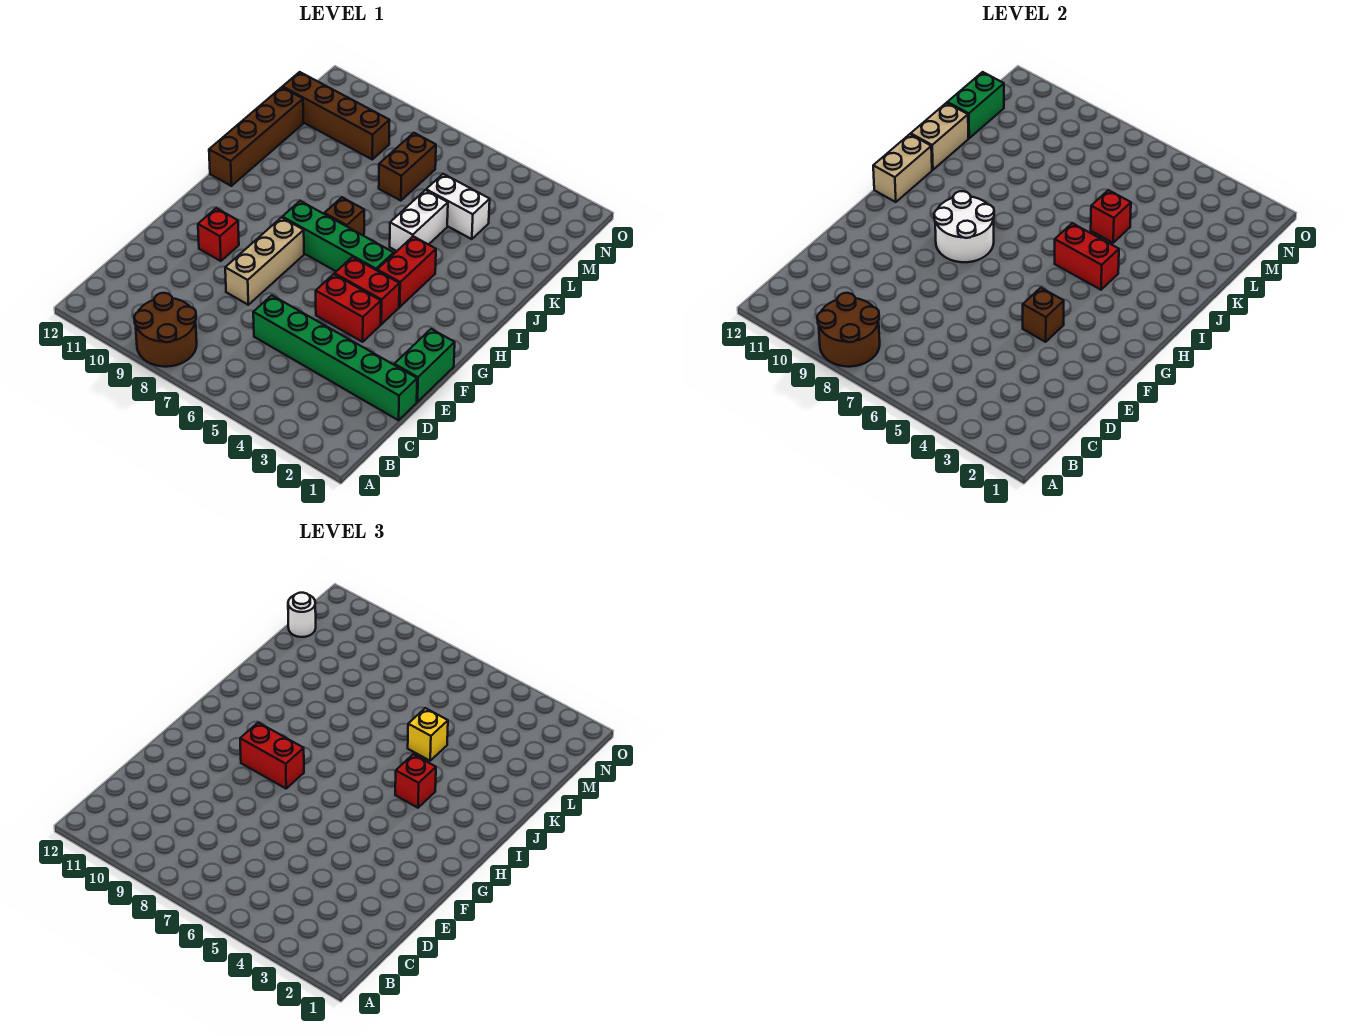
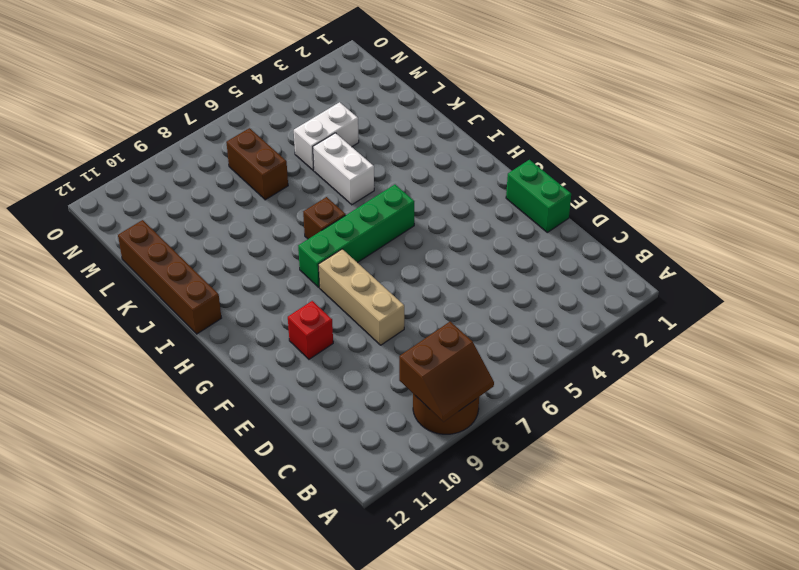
brown 2x2 slope [399,322,494,422] -> brown 2x2 round brick [817,293,880,367]
none -> green 1x6 brick [253,295,417,420]
none -> red 1x2 brick [316,274,381,342]
none -> red 1x2 brick [335,257,399,324]

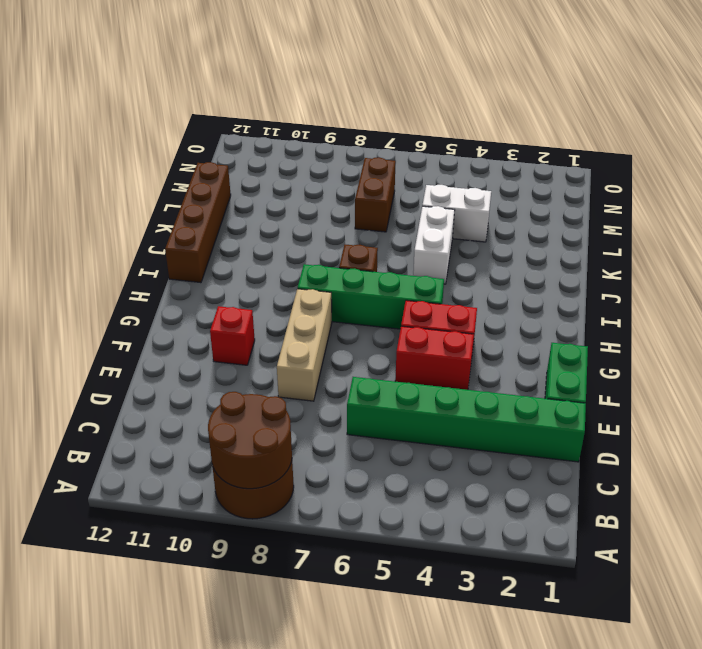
none -> red 1x2 brick [377,236,436,307]
none -> brown 1x4 brick [283,72,390,159]
none -> brown 1x1 brick [1023,288,1064,342]

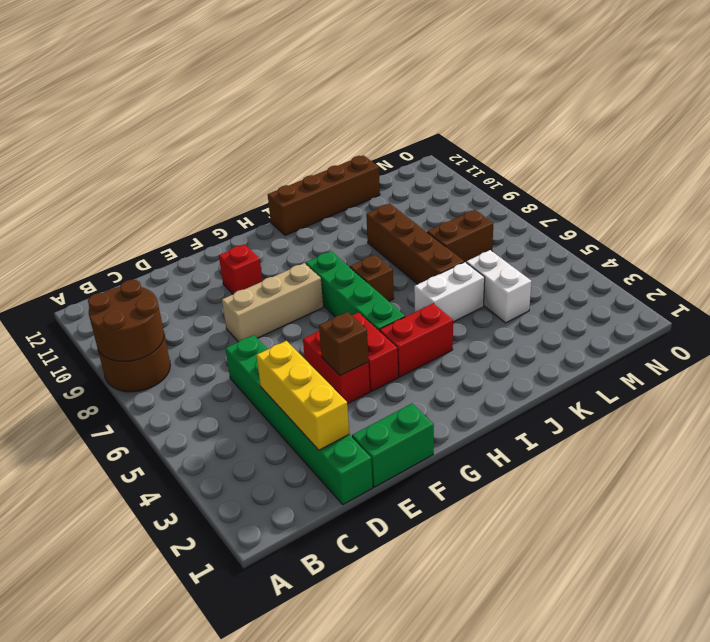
yellow 1x3 brick [256,341,349,450] -> none
brown 1x4 brick [366,204,464,284] -> brown 1x4 brick moved to [283,72,390,159]
none -> white 2x2 round brick [934,191,994,262]
none -> tan 1x2 brick [873,134,932,202]
none -> red 1x2 brick [1055,223,1119,290]

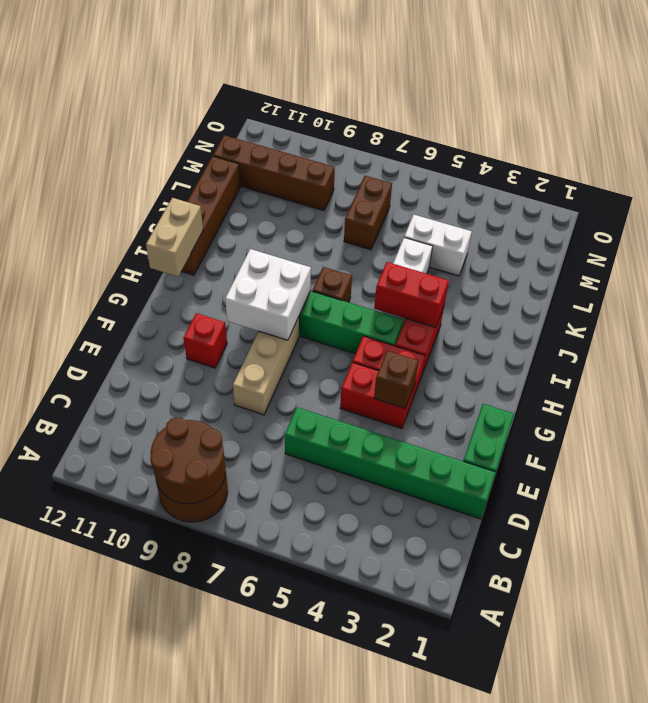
white 2x2 brick [225,249,311,340] -> white 2x2 round brick [934,191,994,262]
none -> tan 1x2 brick [911,103,968,170]
none -> red 1x1 brick [1091,190,1131,243]
none -> green 1x2 brick [947,72,1004,138]

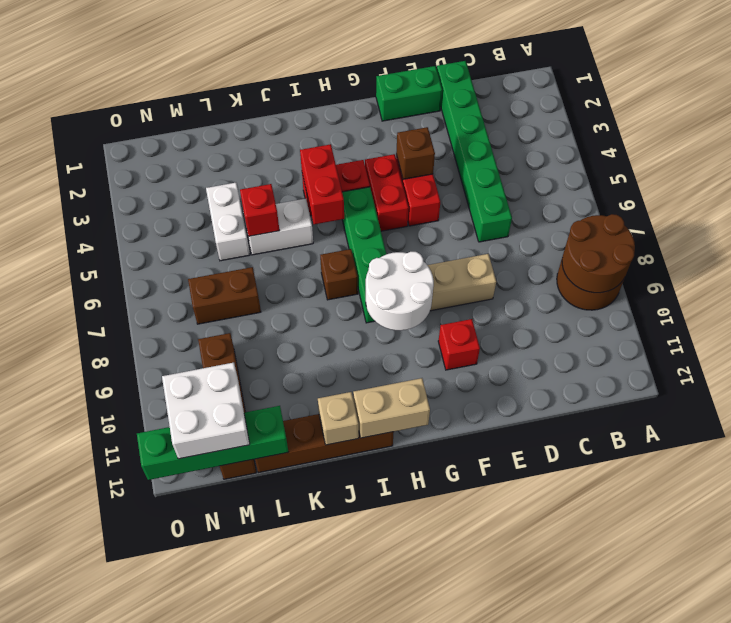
tan 1x1 brick [318,392,359,445] -> tan 1x2 brick [911,103,968,170]
green 1x4 brick [137,406,288,480] -> green 1x2 brick [947,72,1004,138]
white 2x2 brick [162,363,250,459] -> white 1x1 round brick [288,593,316,637]
none -> red 1x2 brick [240,723,304,788]
none -> red 1x1 brick [395,754,436,808]
none -> yellow 1x1 brick [408,708,448,761]

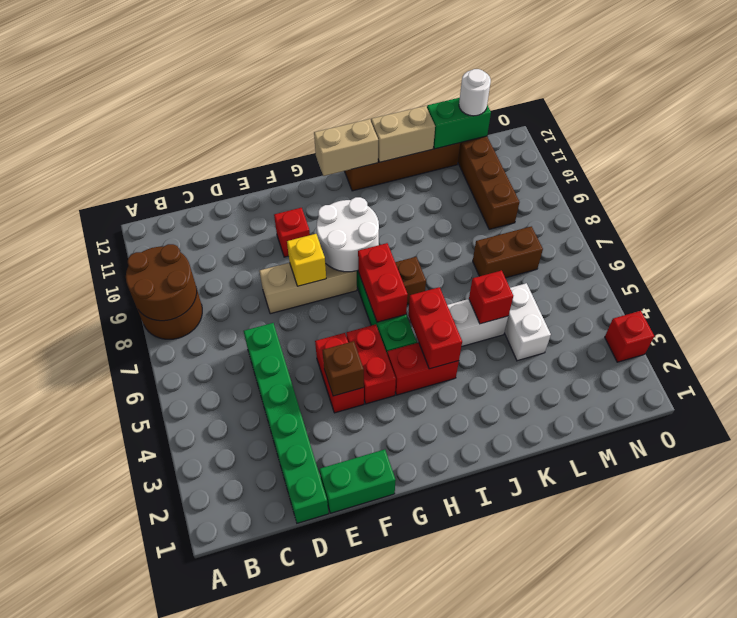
yellow 1x1 brick [287,234,326,286] -> yellow 1x1 brick moved to [408,708,448,761]
red 1x2 brick [358,243,408,322] -> red 1x2 brick moved to [240,723,304,788]
red 1x1 brick [605,311,654,362] -> red 1x1 brick moved to [395,754,436,808]

